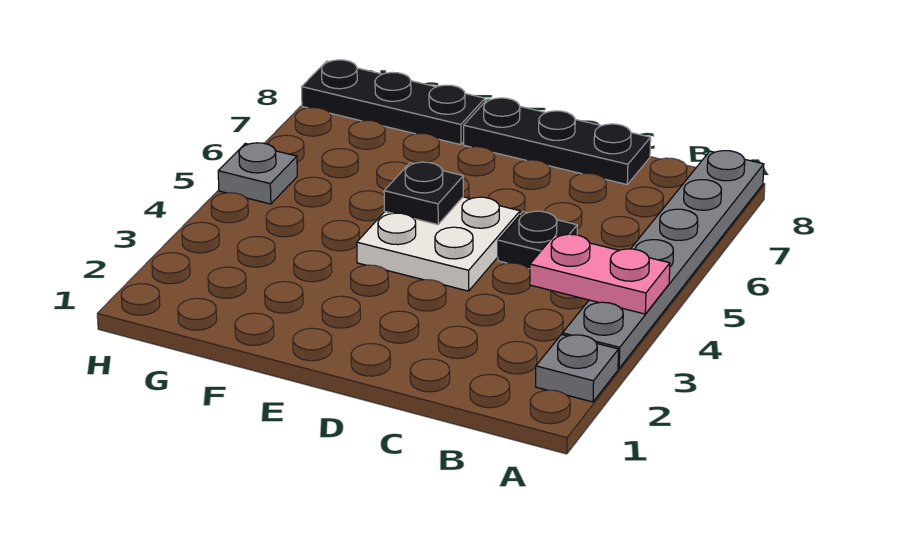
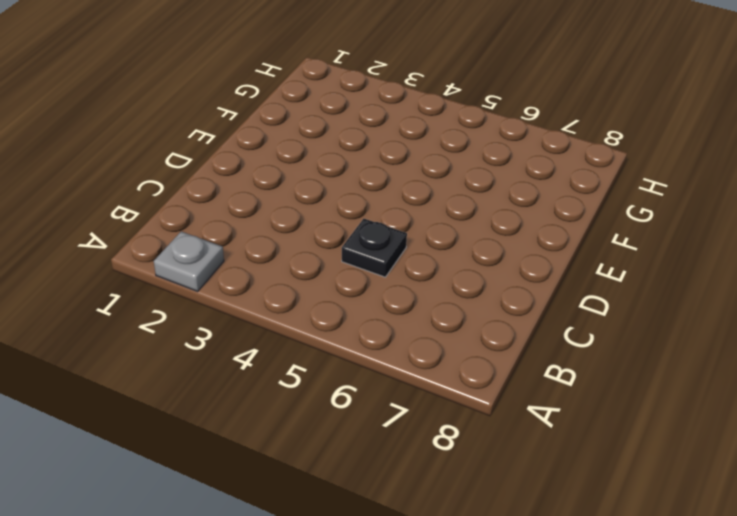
none -> grey 1x6 plate [563,151,764,368]
none -> black 1x3 plate [464,98,651,184]

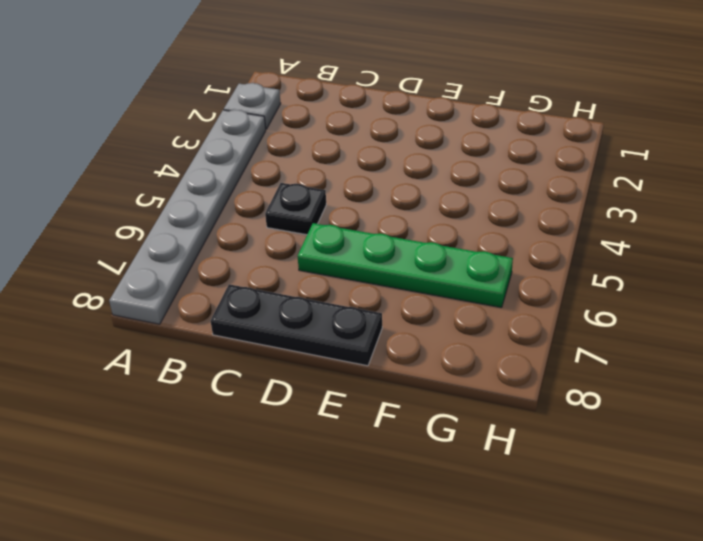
green 1x4 plate [298,223,513,308] -> none
none -> white 2x2 plate [357,197,520,291]
none -> black 1x3 plate [302,60,485,145]

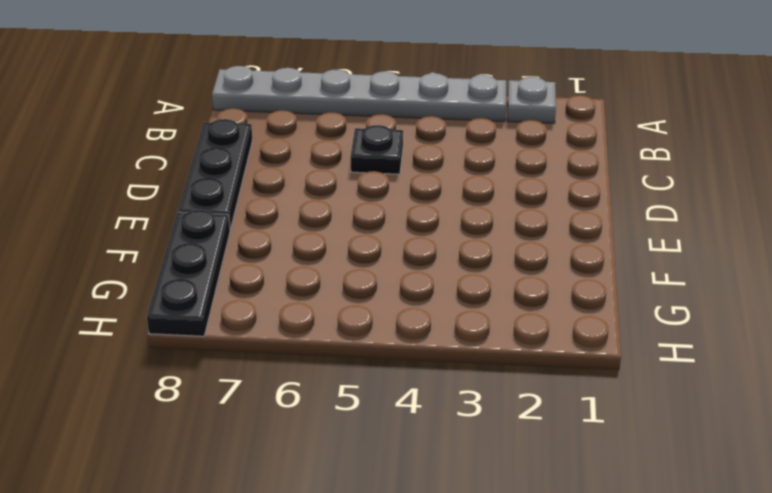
none -> white 2x2 plate [357,197,520,291]
none -> grey 1x1 plate [218,143,297,204]

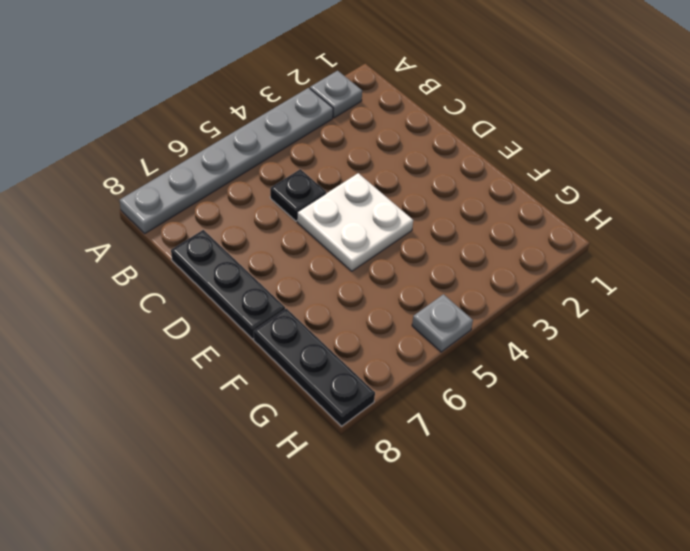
none -> pink 1x2 plate [530,234,670,314]
none -> black 1x1 plate [384,162,463,225]

